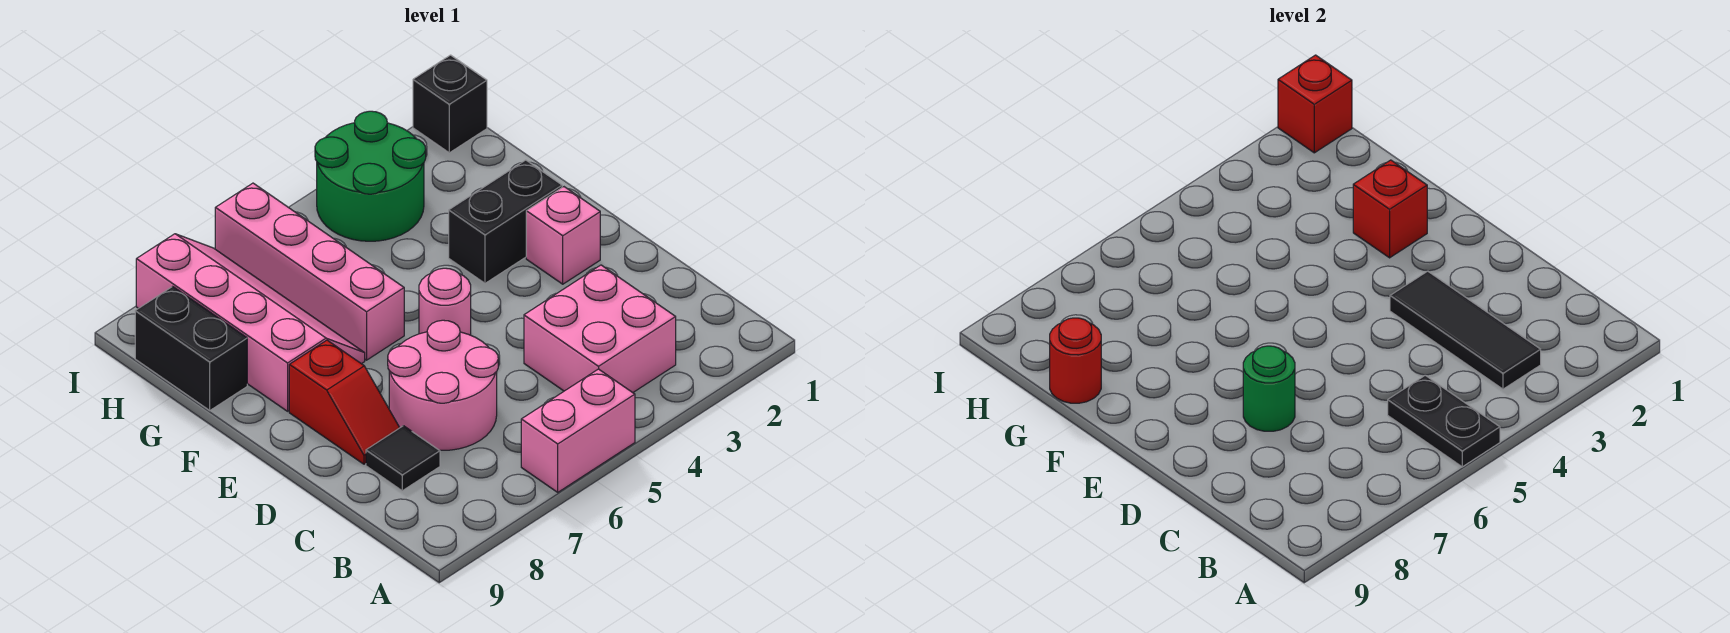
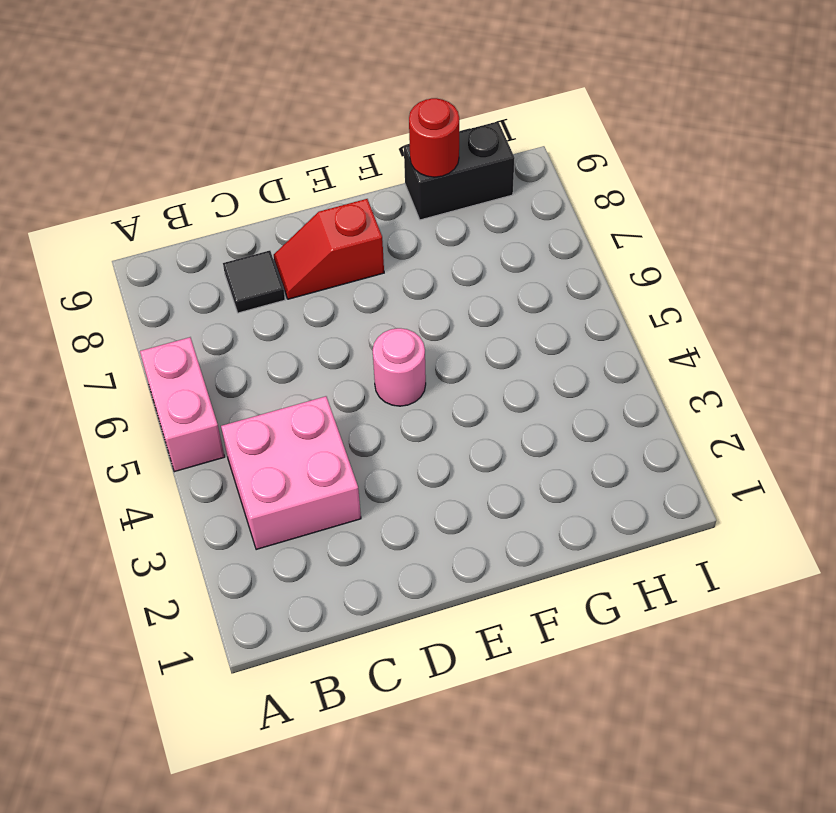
none -> pink 2x2 round brick [388,320,498,450]
none -> pink 1x1 brick [526,187,600,284]
none -> black 1x2 brick [449,160,562,283]

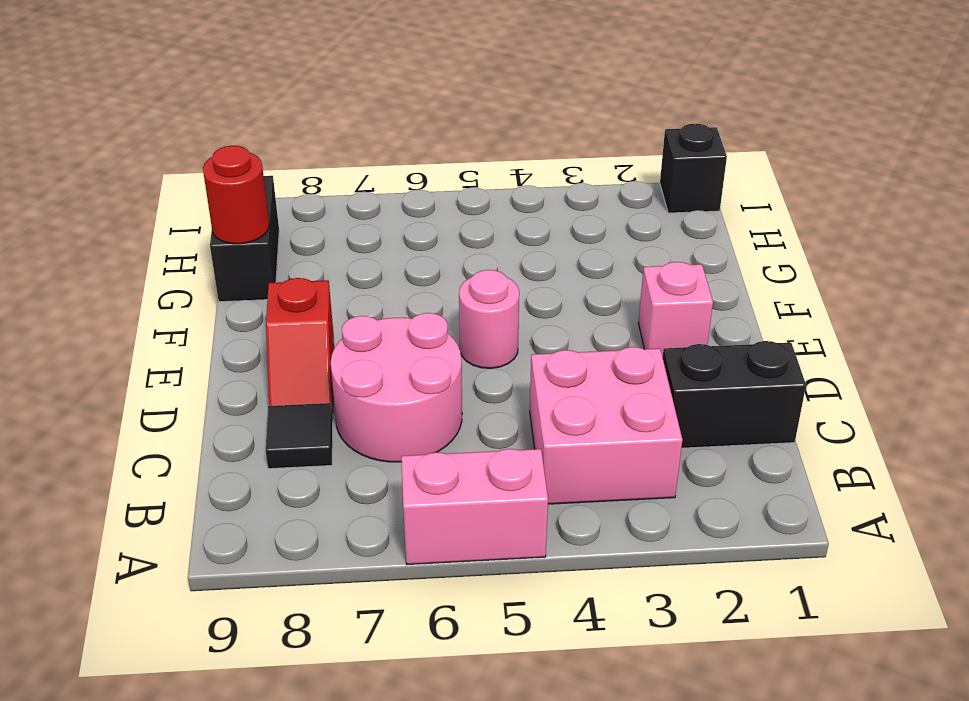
black 1x2 brick [663,341,806,448] -> black 1x2 brick moved to [449,160,562,283]
none -> pink 1x4 brick [215,183,404,360]
none -> pink 2x4 slope [136,234,365,411]
none -> green 2x2 round brick [315,111,426,241]

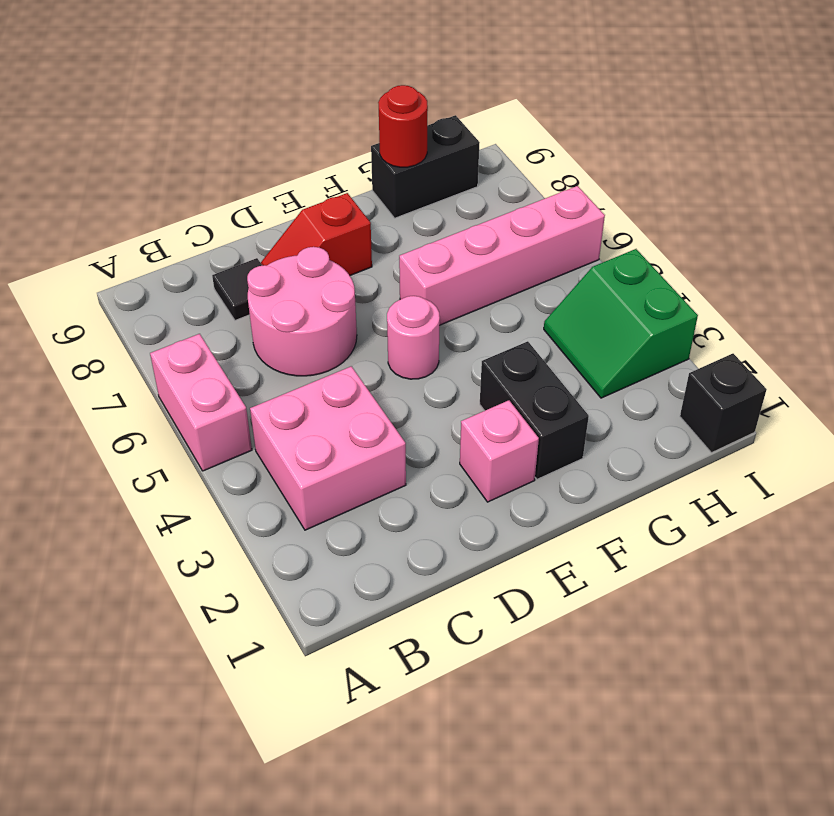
green 2x2 slope [544,249,698,398] -> green 2x2 round brick [315,111,426,241]
none -> pink 2x4 slope [136,234,365,411]
none -> black 1x2 plate [1388,375,1500,467]
none -> black 1x3 tile [1390,271,1541,389]

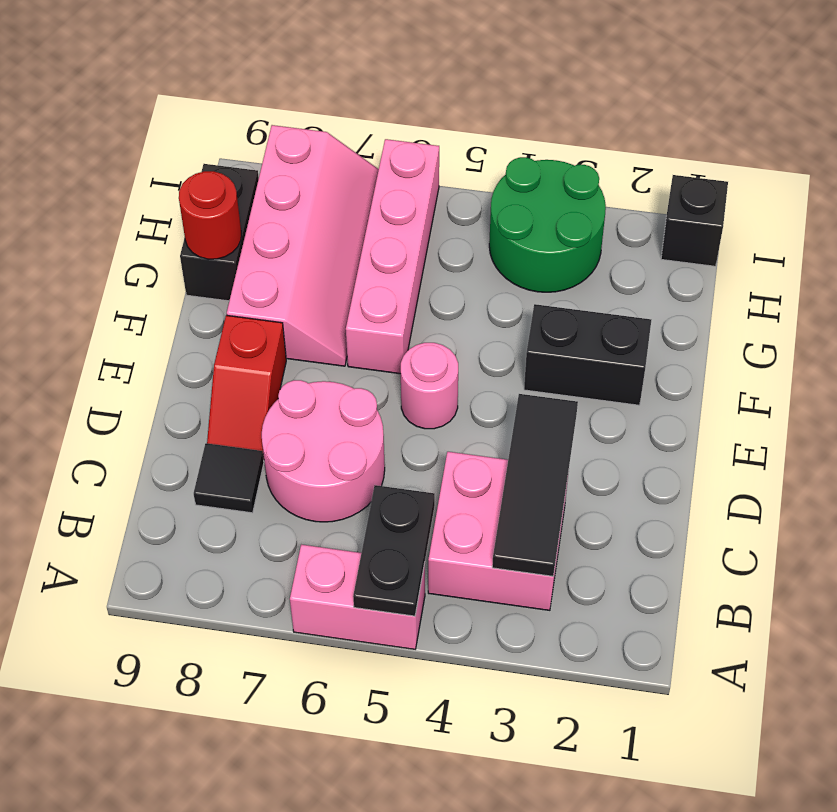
none -> pink 1x1 brick [526,187,600,284]
none -> green 1x1 round brick [1243,346,1295,431]
none -> red 1x1 brick [1353,160,1427,258]

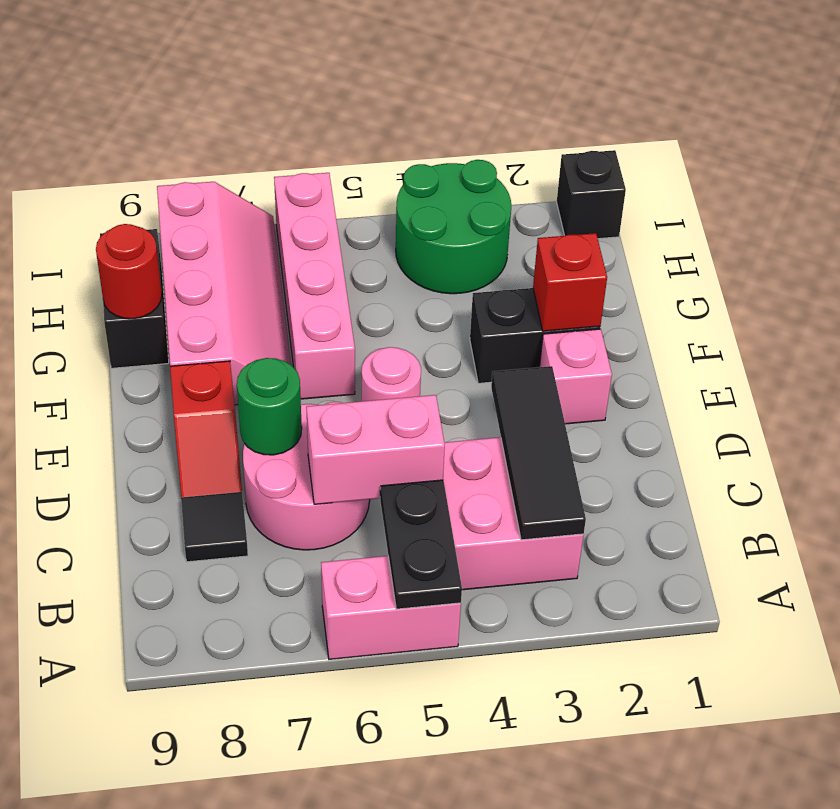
pink 1x2 brick [306,395,445,504] -> none
none -> red 1x1 brick [1278,55,1352,153]

